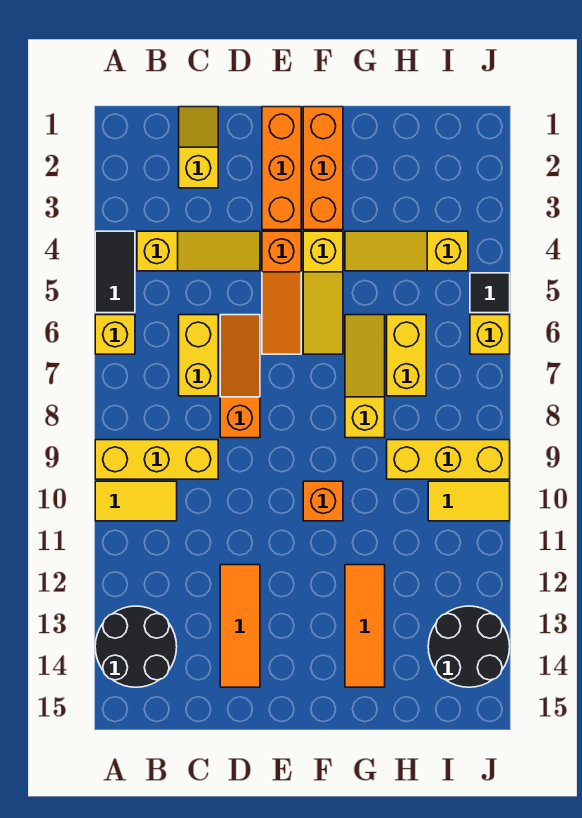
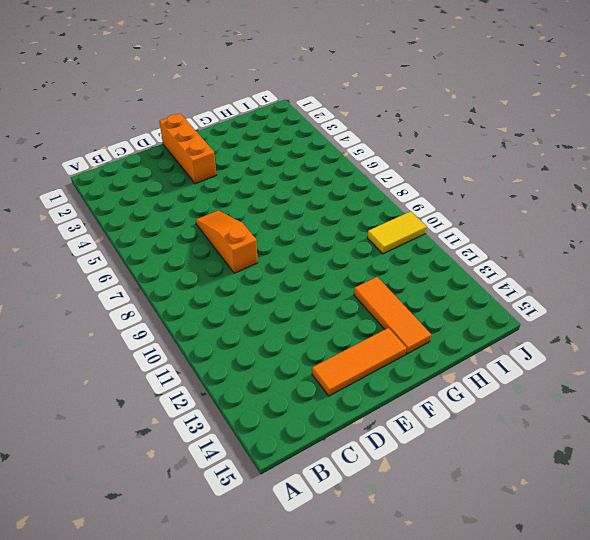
orange 1x3 tile [312,328,407,396] -> orange 1x3 tile turned to [220,565,260,687]
none -> black 1x2 tile [95,231,135,313]
none -> yellow 1x1 brick [95,315,135,354]
none -> yellow 1x3 brick [95,440,218,479]

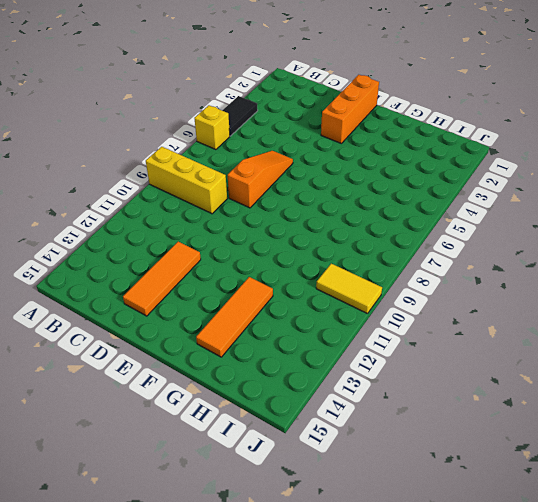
none -> yellow 1x2 tile [95,481,177,521]
none -> black 2x2 round brick [95,606,177,687]
none -> yellow 1x3 slope [137,231,260,271]

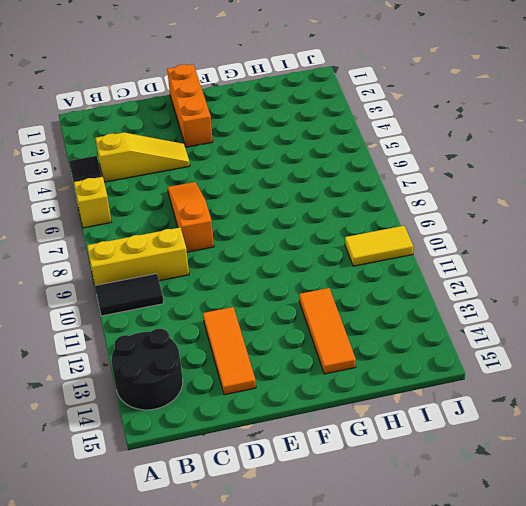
black 1x2 tile [95,274,164,316] -> yellow 1x2 tile [95,481,177,521]
none -> yellow 1x2 slope [179,107,218,188]
none -> yellow 1x2 brick [179,315,218,396]
none -> orange 1x3 slope [262,231,301,354]

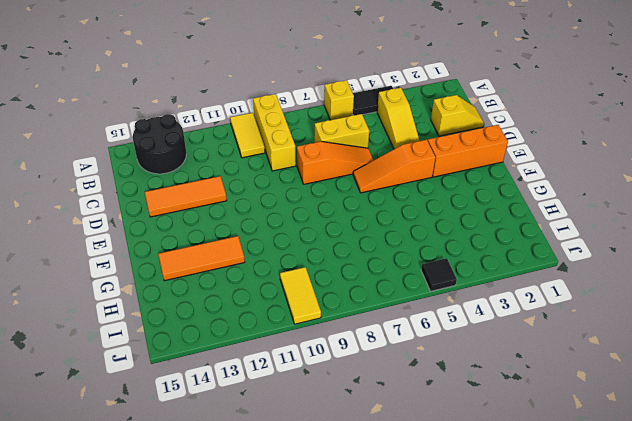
none -> orange 1x3 brick [303,107,343,230]
none -> yellow 1x3 slope [303,231,343,354]
none -> orange 1x1 brick [303,481,343,521]

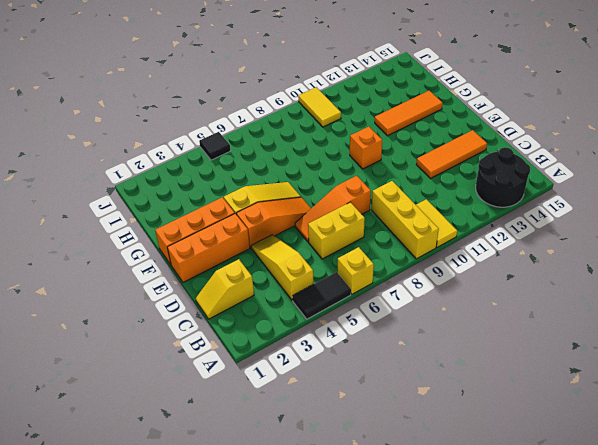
none -> yellow 1x3 slope [345,231,468,271]
none -> yellow 1x3 slope [345,315,385,438]
none -> yellow 1x2 brick [387,315,426,396]

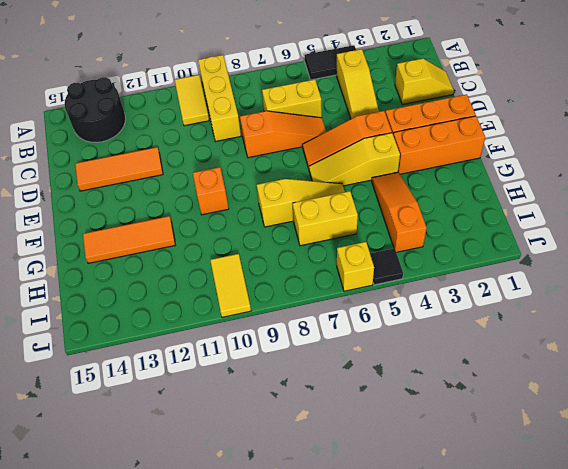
orange 1x3 slope [372,172,427,252] -> yellow 1x3 slope [345,231,468,271]
none -> yellow 1x1 brick [95,315,135,354]
none -> yellow 1x3 brick [387,440,510,479]
none -> black 2x2 round brick [428,606,510,687]

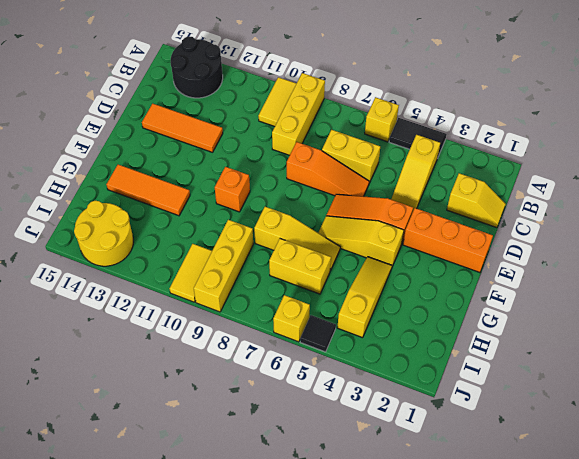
yellow 2x2 round brick [74,201,133,266] -> black 2x2 round brick [428,606,510,687]
none -> orange 1x3 brick [303,107,343,230]

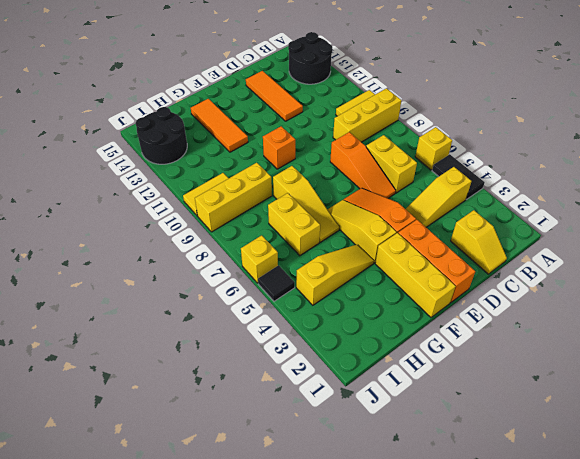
yellow 1x3 brick [375,233,456,317] -> orange 1x3 brick [303,107,343,230]

